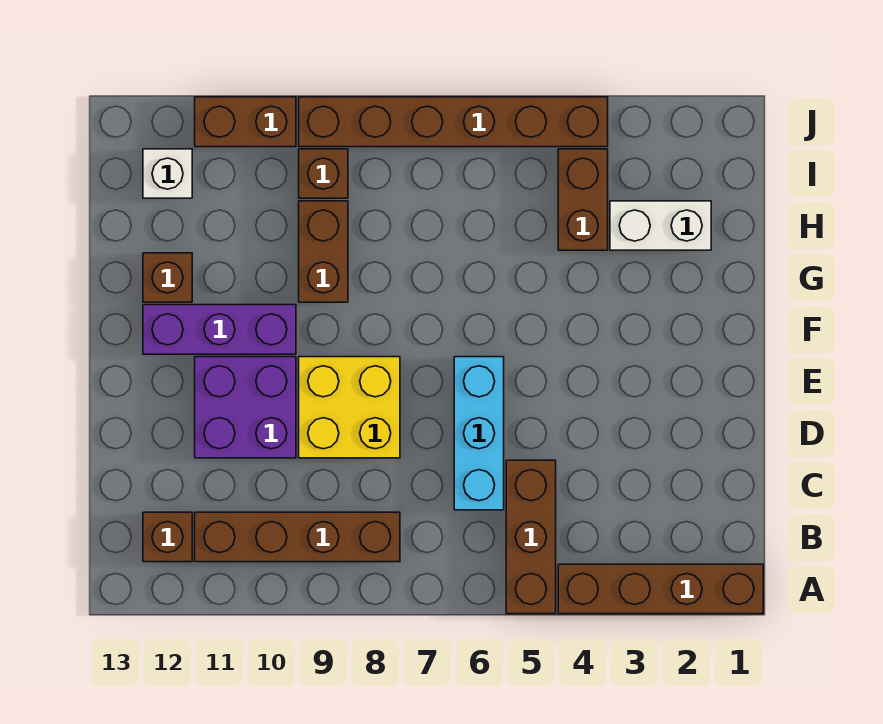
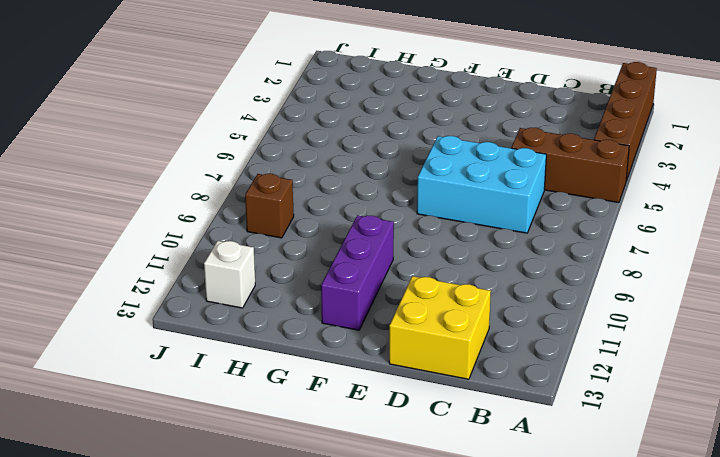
cyan 2x3 brick [417,136,546,233] -> cyan 1x3 brick [454,357,504,510]
yellow 2x2 brick [389,276,491,379] -> yellow 2x2 brick moved to [299,357,400,458]
none -> brown 1x4 brick [195,512,400,562]
none -> brown 1x1 brick [143,512,192,562]
none -> purple 2x2 brick [195,357,296,458]

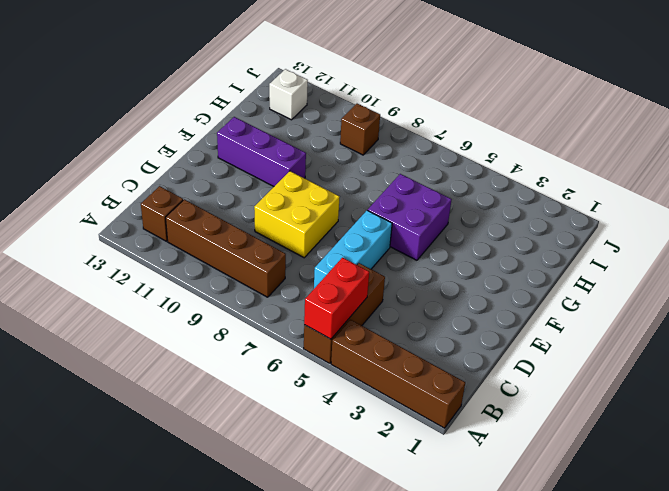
red 1x2 brick [304,258,369,339] -> none
purple 2x2 brick [368,174,452,260] -> purple 2x2 brick moved to [195,357,296,458]
none -> brown 1x2 brick [299,201,348,302]
none -> brown 1x1 brick [143,253,192,302]
none -> white 1x2 brick [610,201,711,250]

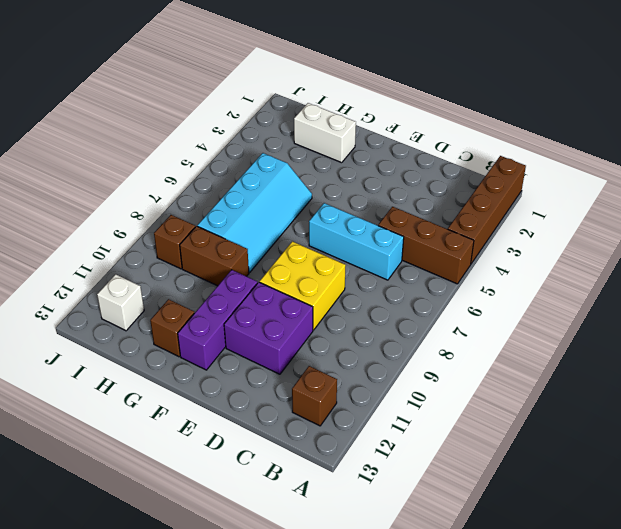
white 1x2 brick [294,103,356,163] -> white 1x2 brick turned to [610,201,711,250]
cyan 2x4 slope [197,153,312,273] -> none
none -> brown 1x4 brick [195,512,400,562]
none -> brown 1x2 brick [558,149,608,250]
none -> brown 1x6 brick [299,97,608,147]

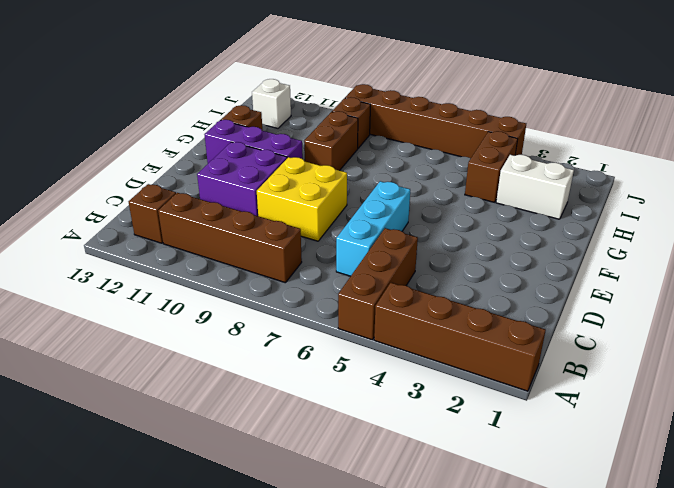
none -> brown 1x2 brick [195,97,296,147]

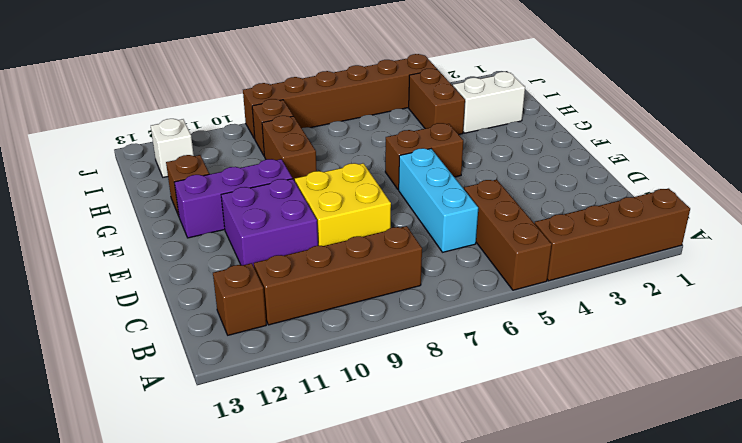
brown 1x2 brick [385,123,463,190] -> brown 1x2 brick moved to [195,97,296,147]

